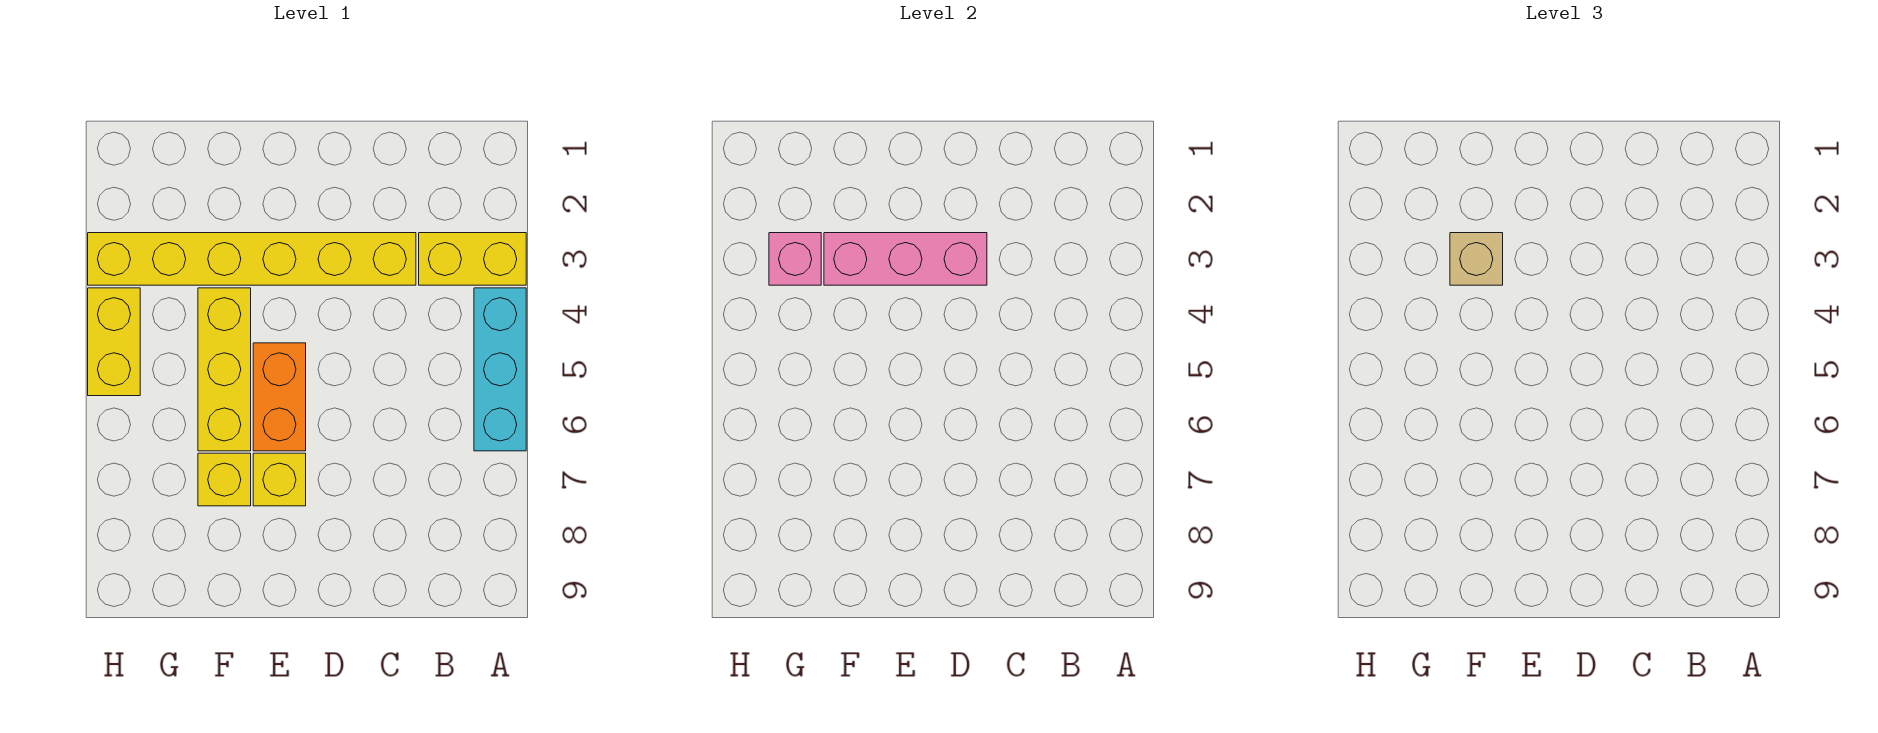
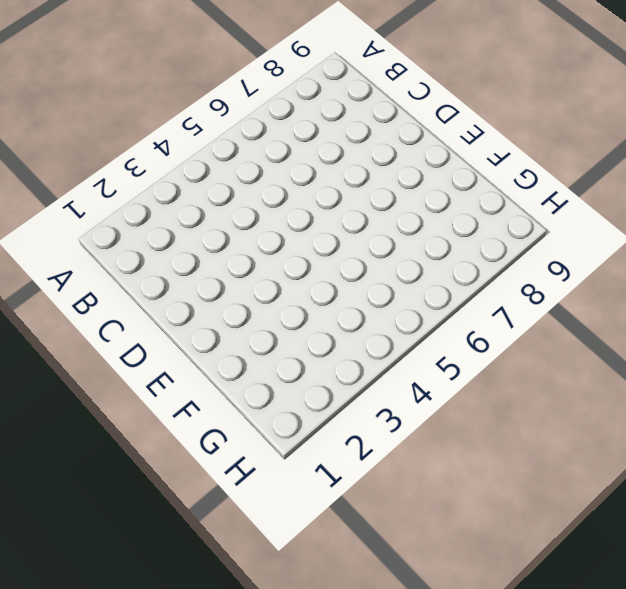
none -> yellow 1x2 brick [419,233,526,285]
none -> cyan 1x3 brick [474,288,526,451]

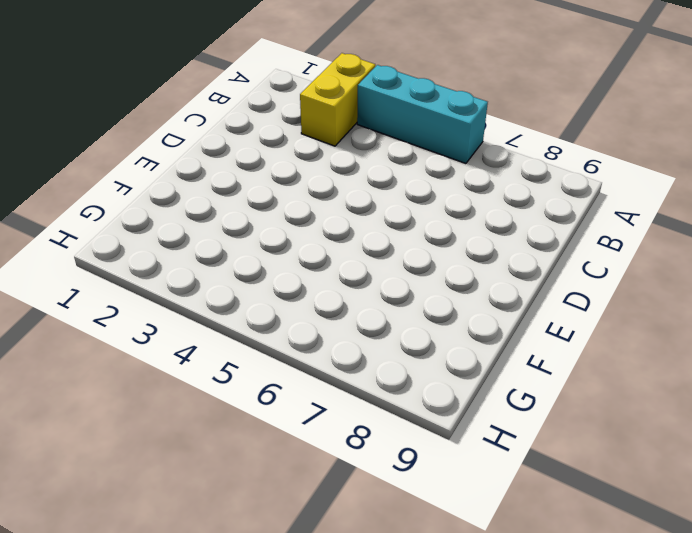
none -> yellow 1x6 brick [88,233,416,285]
none -> orange 1x2 brick [253,343,306,451]

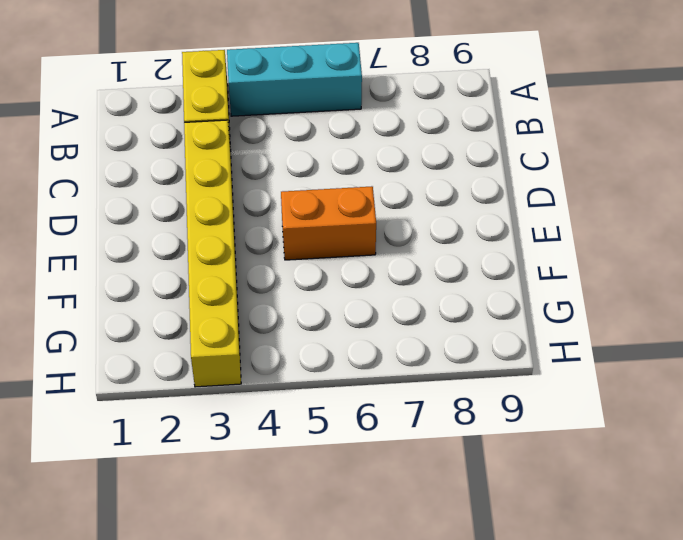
none -> yellow 1x1 brick [253,453,306,506]
none -> yellow 1x3 brick [198,288,251,451]

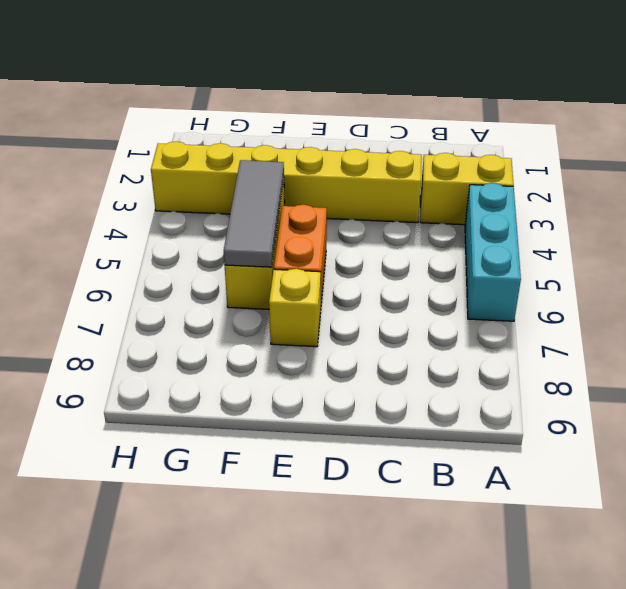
grey 1x3 tile [224,160,284,267] -> none
none -> yellow 1x1 brick [198,453,251,506]
none -> yellow 1x2 brick [88,288,140,396]

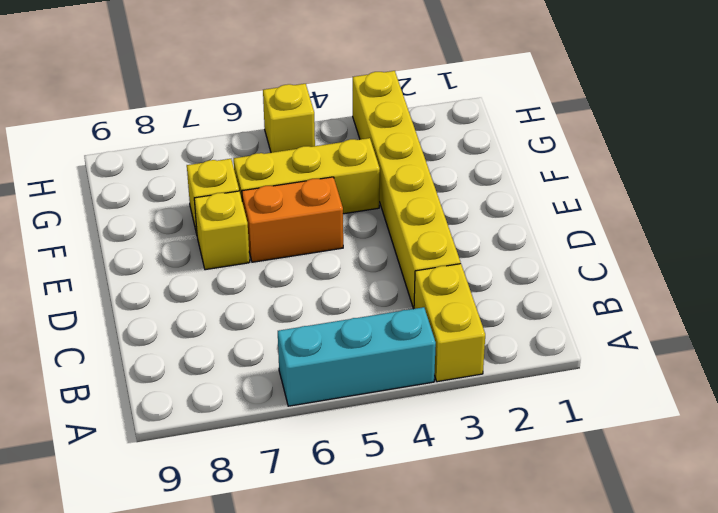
yellow 1x1 brick [263,84,315,153] -> yellow 1x2 brick [88,288,140,396]
none -> pink 1x3 brick [824,233,987,285]
none -> pink 1x1 brick [769,233,821,285]

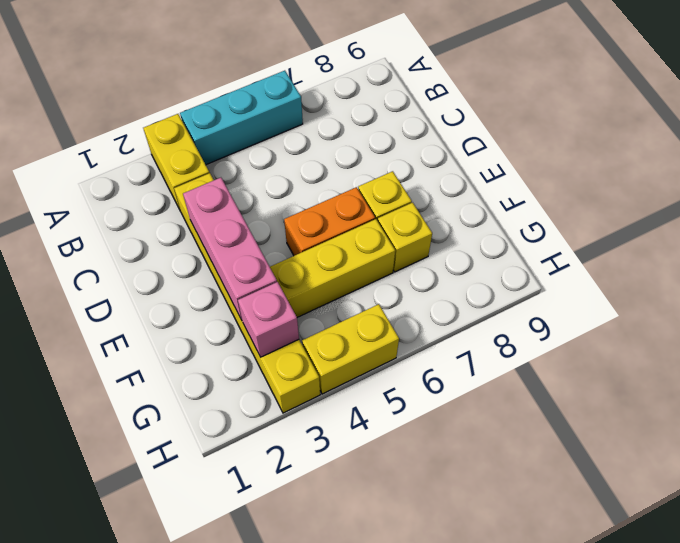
none -> tan 1x1 brick [1450,233,1503,285]

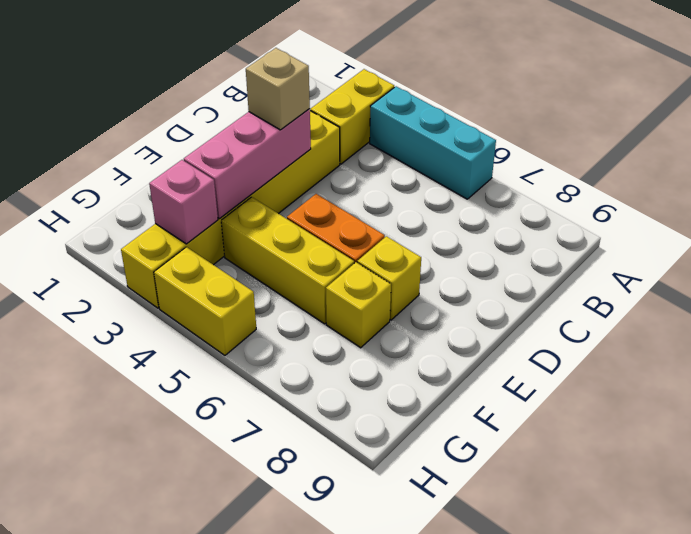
tan 1x1 brick [246,48,310,130] -> tan 1x1 brick moved to [1450,233,1503,285]

